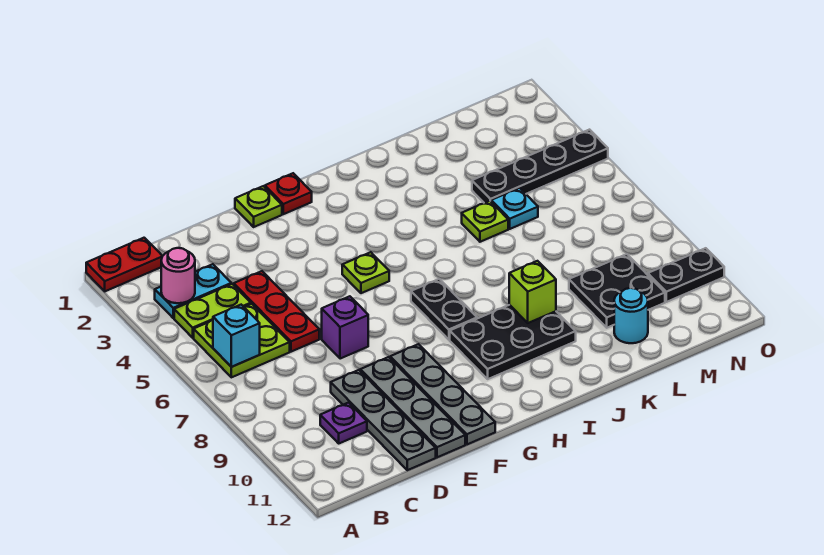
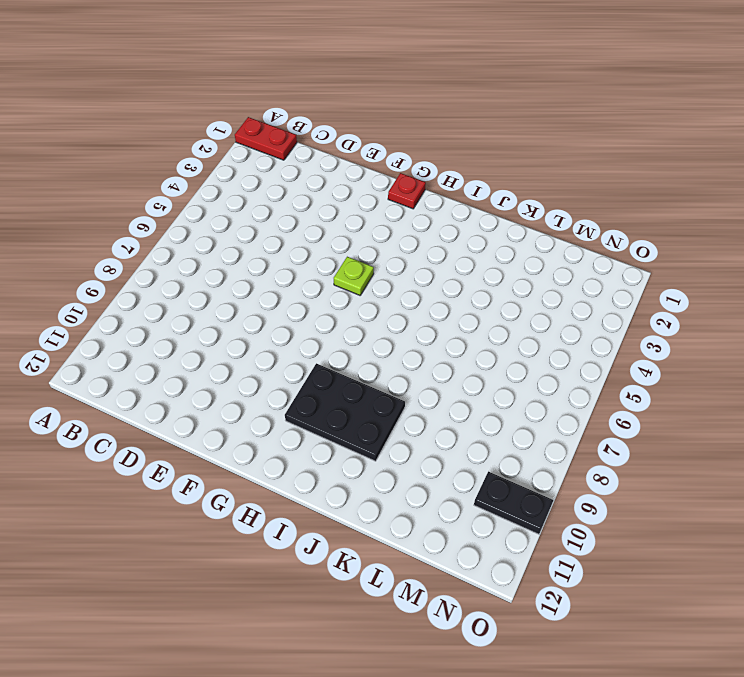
none -> cyan 1x2 plate [155,264,231,318]
none -> lime 1x2 plate [174,284,251,338]
none -> lime 2x2 plate [194,304,290,377]

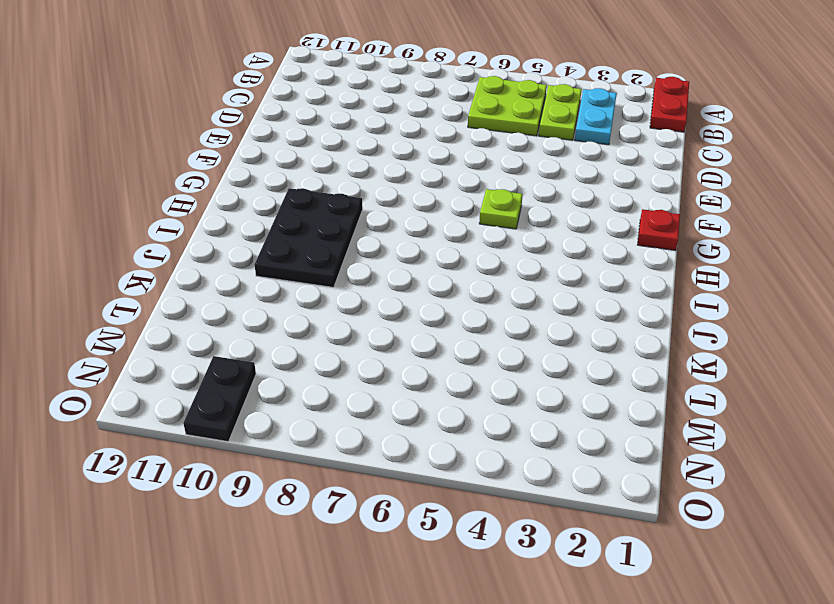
none -> purple 1x1 plate [320,403,367,443]
none -> red 1x3 plate [234,271,319,352]
none -> grey 1x4 plate [331,370,436,470]

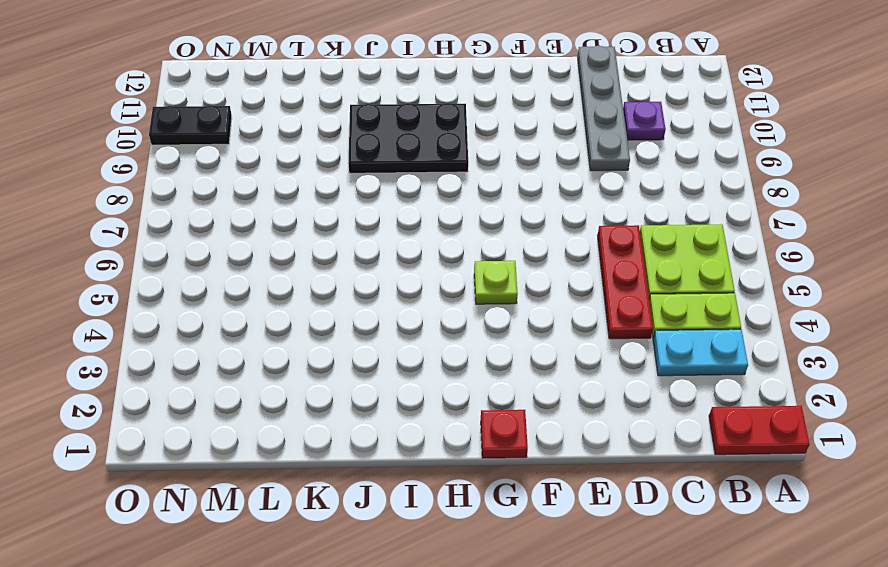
none -> purple 1x1 brick [322,296,368,359]
none -> grey 1x4 plate [360,357,465,457]
none -> lime 1x1 plate [235,186,282,227]

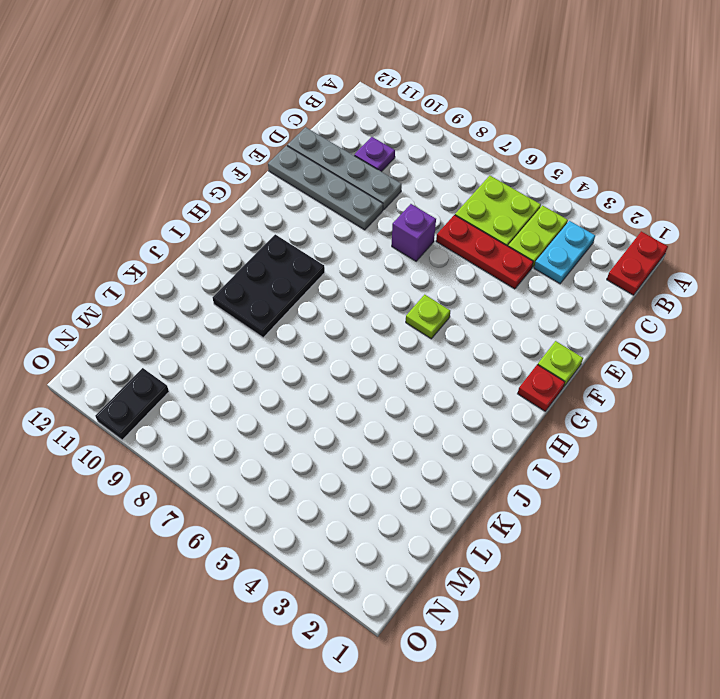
none -> grey 1x4 plate [390,344,495,444]
none -> black 1x2 plate [411,279,477,340]
none -> lime 1x1 plate [462,201,508,242]

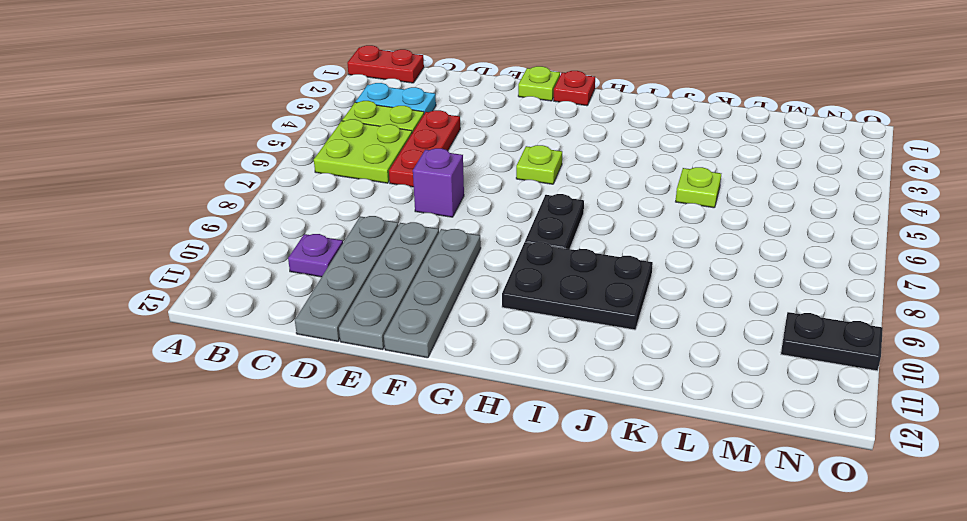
none -> black 1x4 plate [472,130,608,203]
none -> cyan 1x1 plate [491,188,538,229]
none -> black 2x2 plate [569,254,665,328]

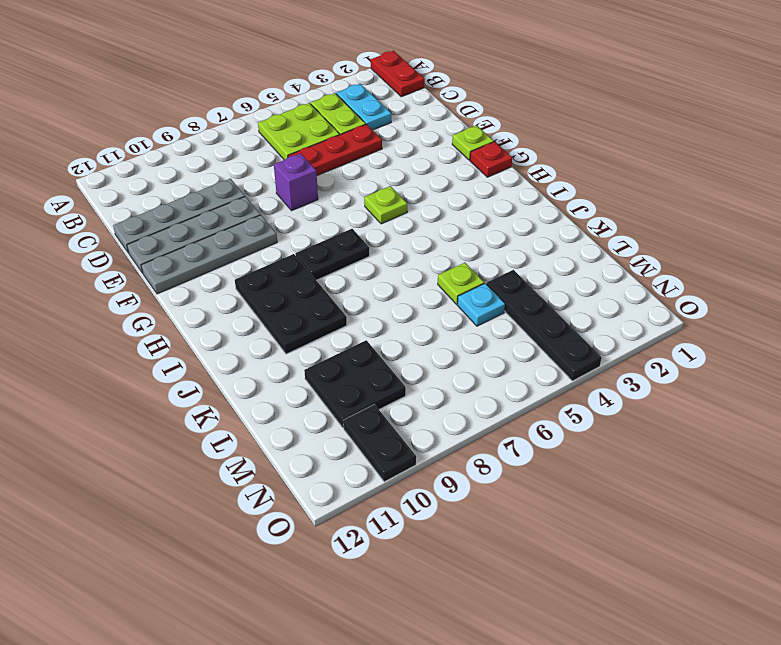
none -> purple 1x1 plate [320,403,367,443]
none -> cyan 1x1 round brick [614,288,648,343]
none -> pink 1x1 round brick [161,248,195,303]

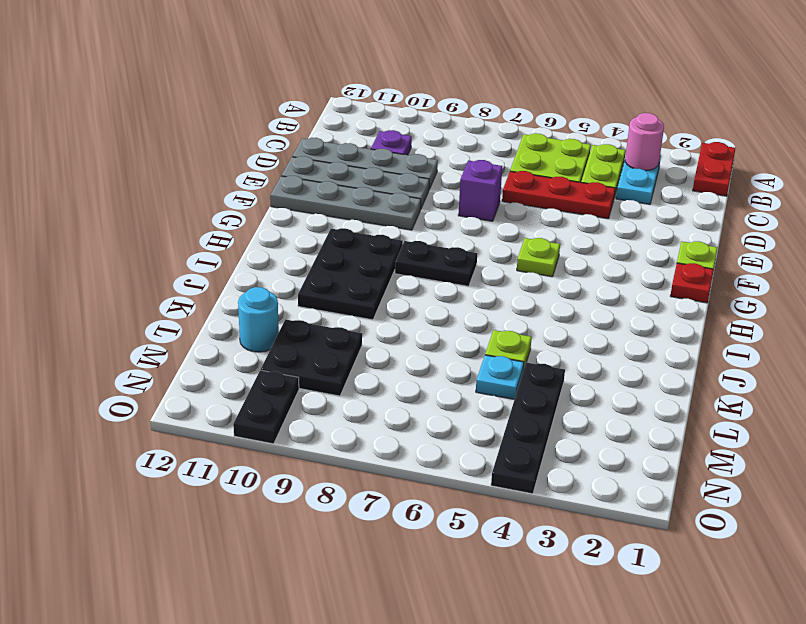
none -> cyan 1x1 brick [213,305,260,367]
none -> lime 1x1 brick [509,261,556,323]

